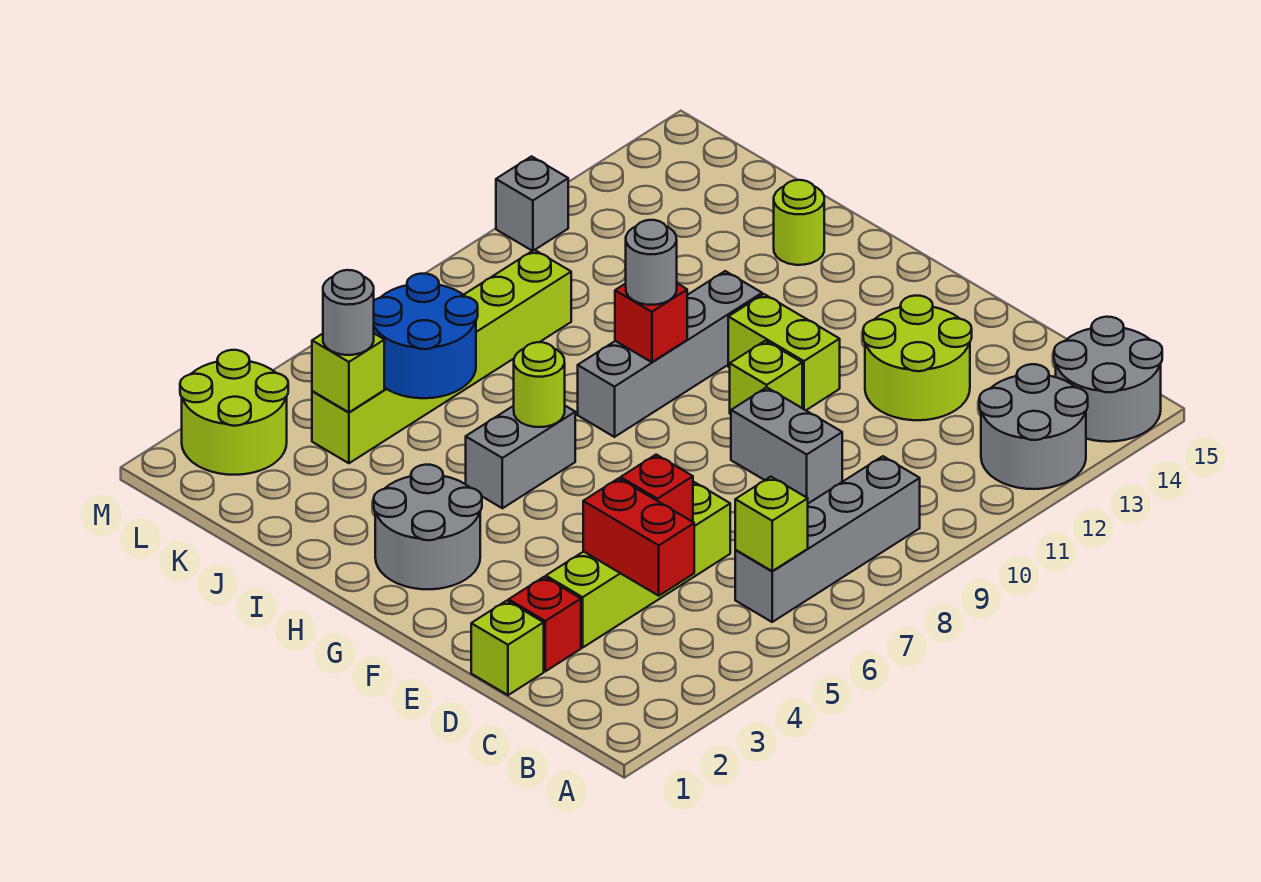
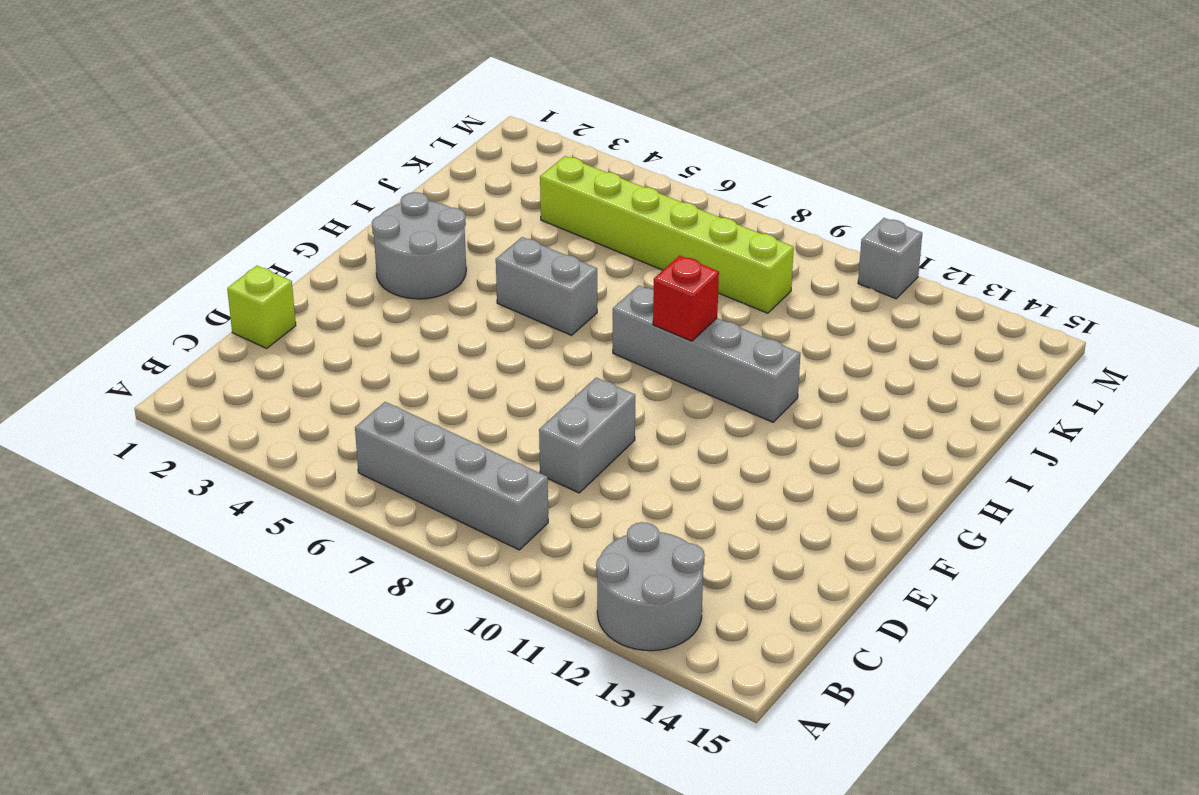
none -> grey 2x2 round brick [1054,317,1162,442]
none -> red 1x1 brick [509,577,581,671]
none -> lime 1x4 brick [546,482,730,647]

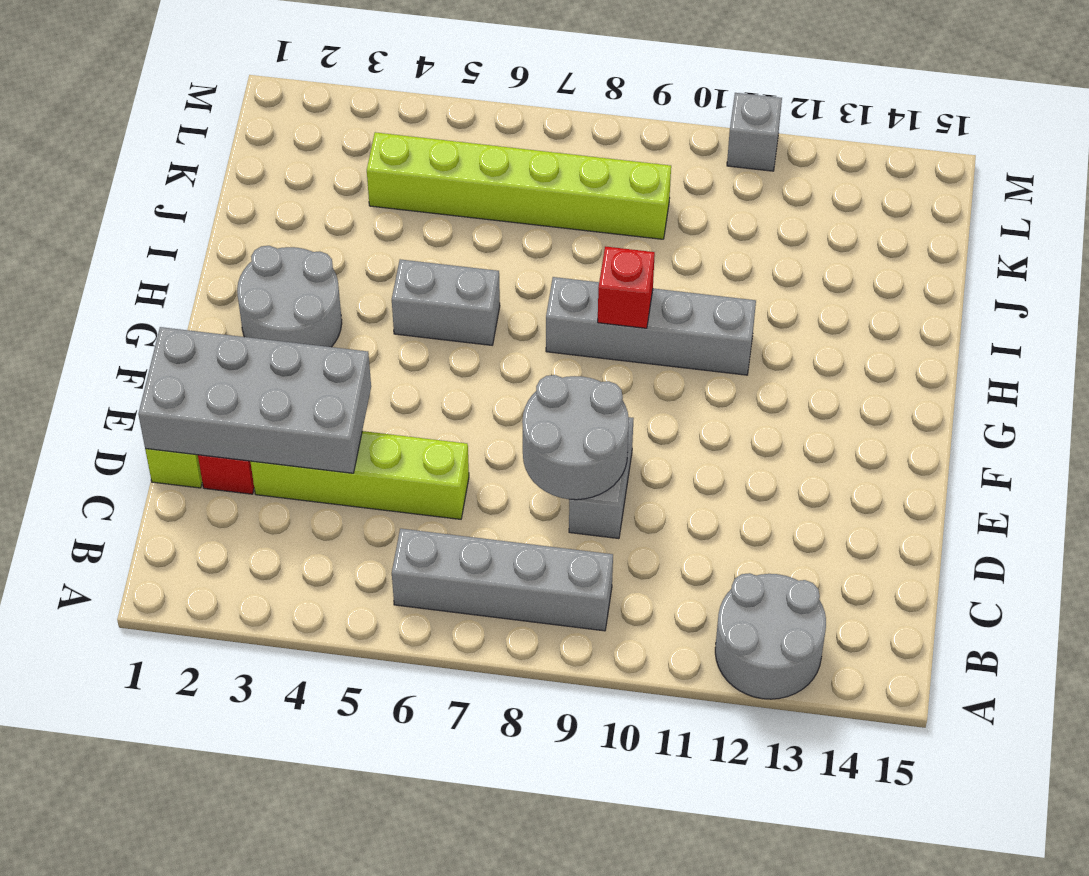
grey 2x4 brick [138,327,371,473] -> red 1x2 brick [583,478,694,596]
grey 2x2 round brick [522,375,629,500] -> grey 2x2 round brick moved to [1054,317,1162,442]
none -> lime 2x2 round brick [863,296,972,420]
none -> lime 1x1 brick [730,341,802,414]
none -> lime 1x2 brick [728,294,840,410]

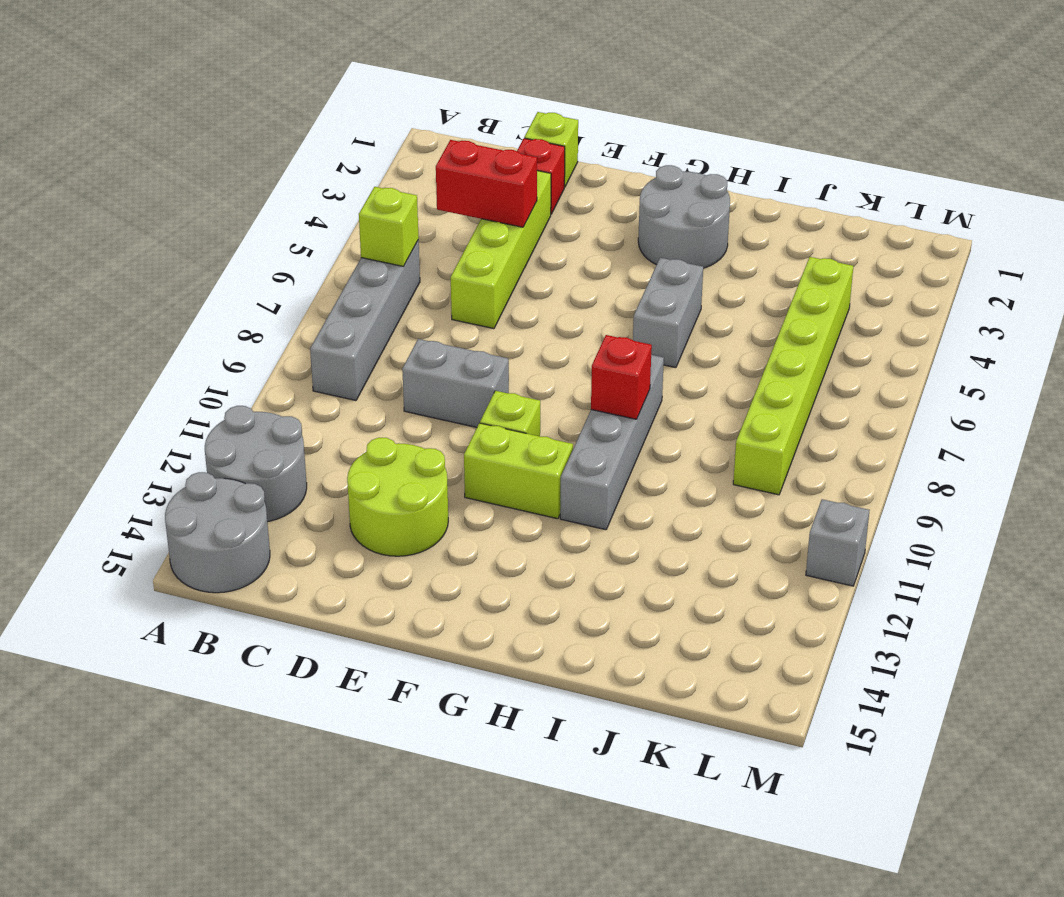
none -> lime 1x1 round brick [774,180,824,265]
none -> lime 2x2 round brick [180,350,288,475]
none -> red 1x1 brick [621,455,693,522]

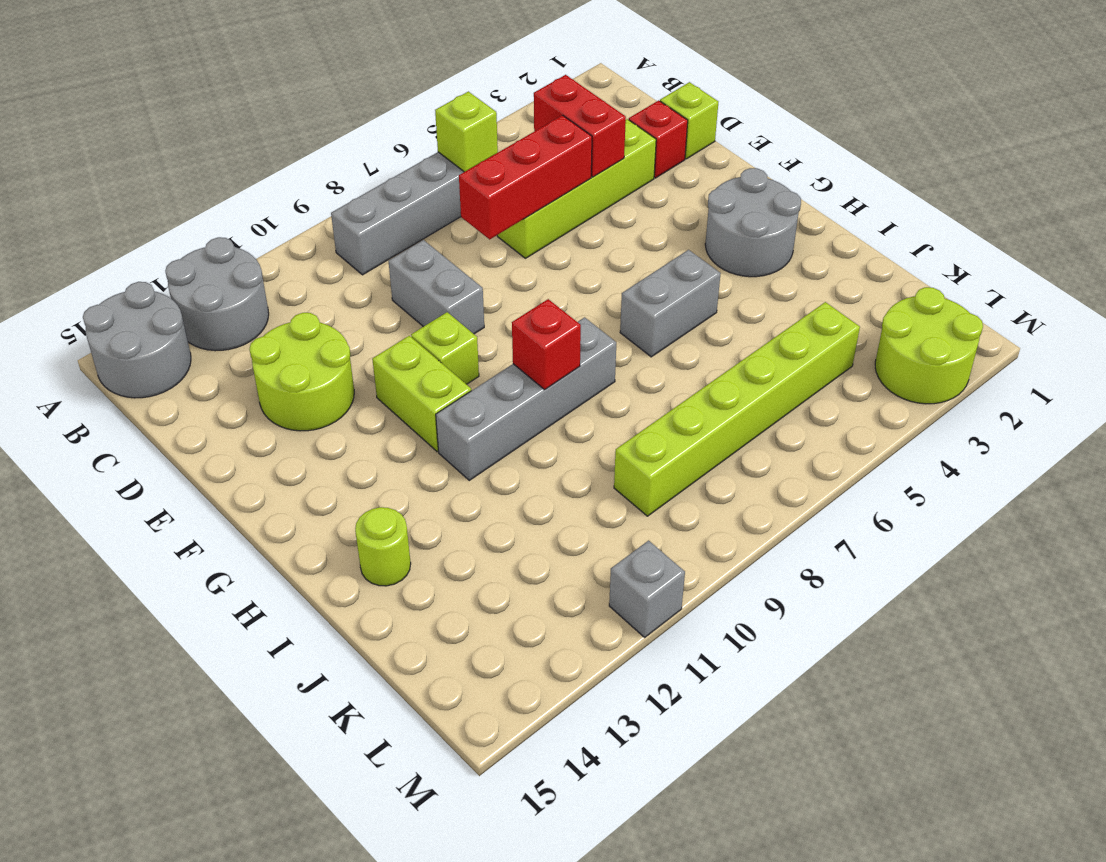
red 1x3 brick [459,115,592,239] -> red 1x1 brick [621,455,693,522]
none -> lime 1x1 round brick [514,342,565,427]
none -> blue 2x2 round brick [374,274,478,398]
none -> lime 1x1 brick [312,334,384,412]

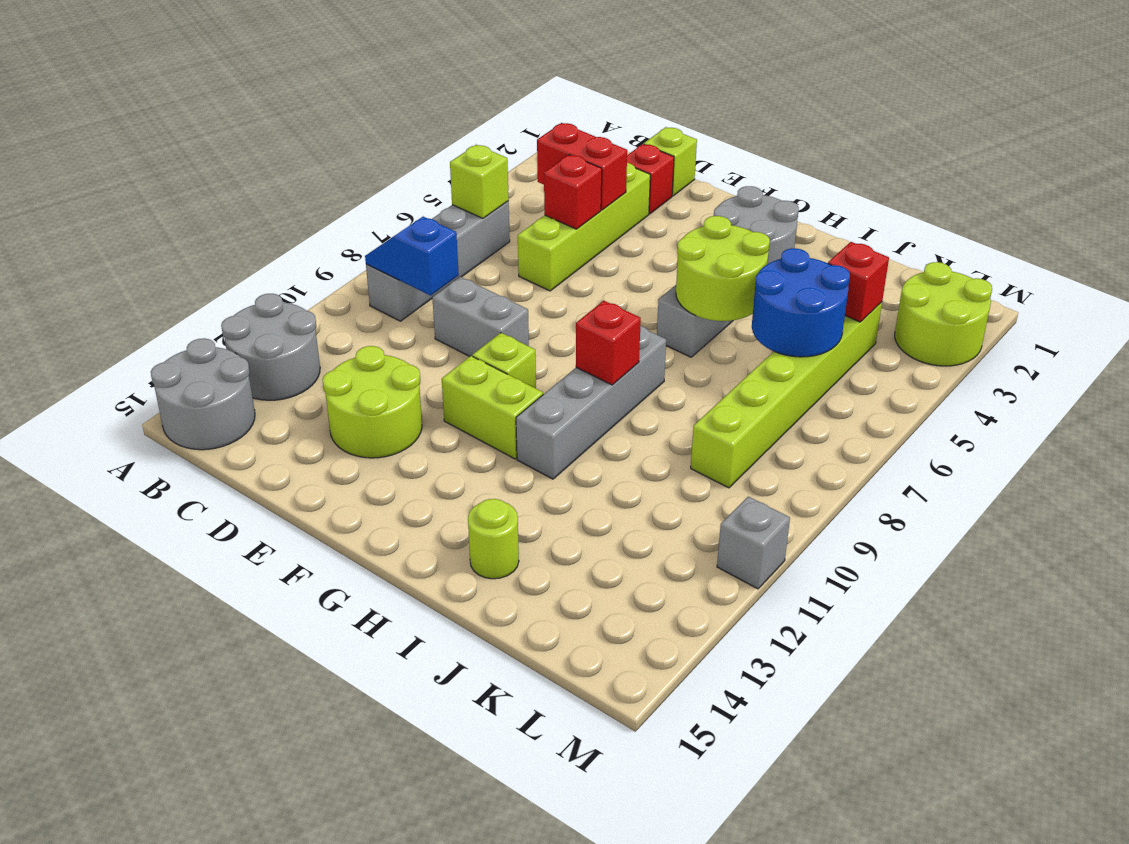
blue 1x2 slope [365,217,459,295] -> none
lime 2x2 round brick [676,216,770,321] -> lime 1x1 round brick [514,342,565,427]
red 1x1 brick [828,242,889,322] -> lime 1x1 brick [312,334,384,412]
none -> grey 1x1 round brick [626,220,677,305]
none -> grey 1x1 round brick [323,270,374,355]

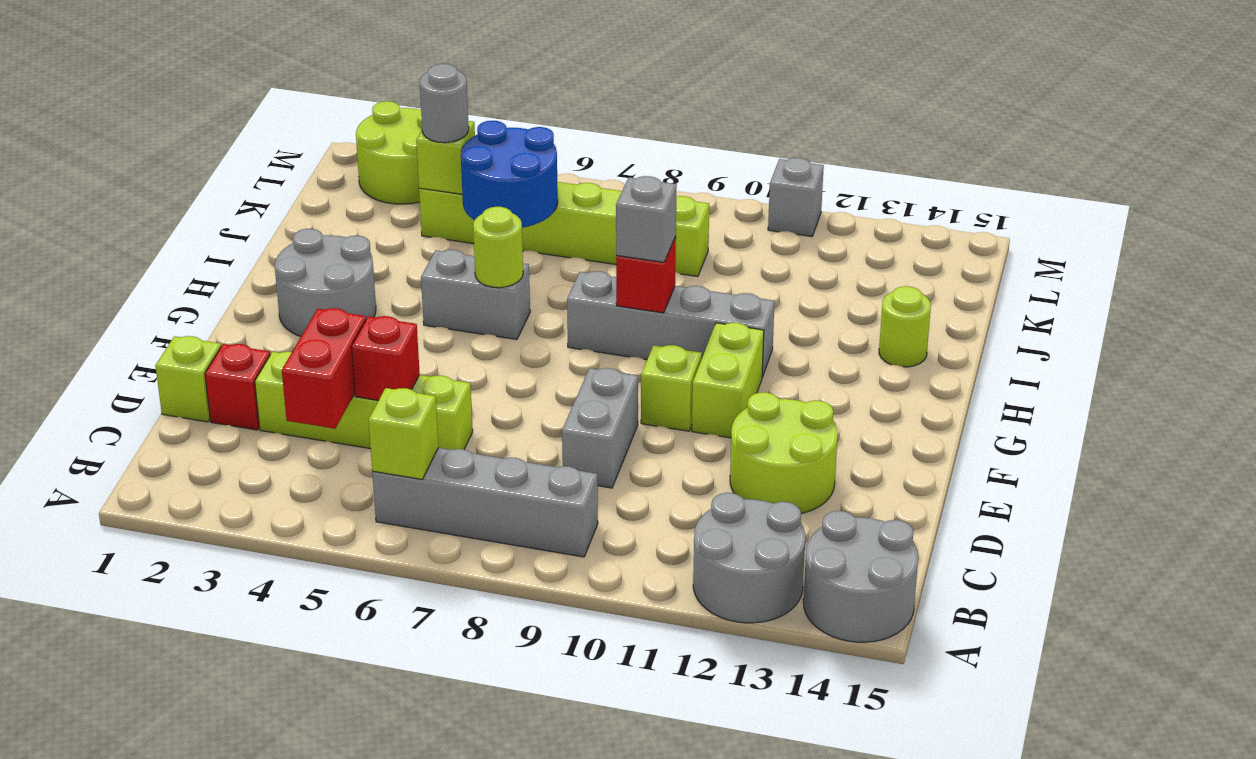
grey 1x1 brick [616,176,677,262] -> grey 1x1 round brick [626,220,677,305]

